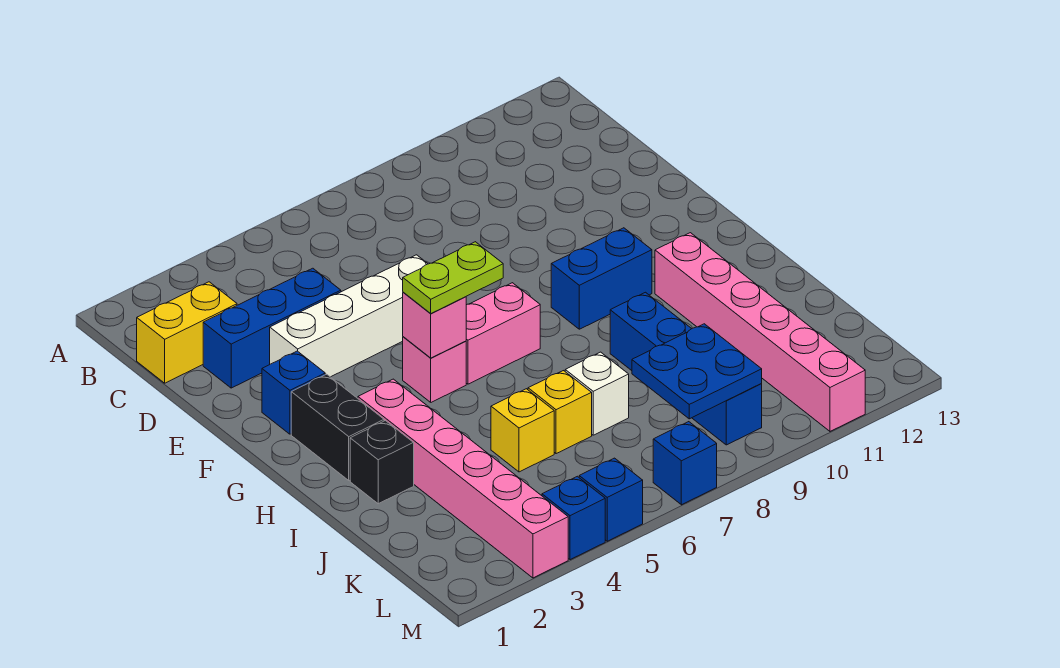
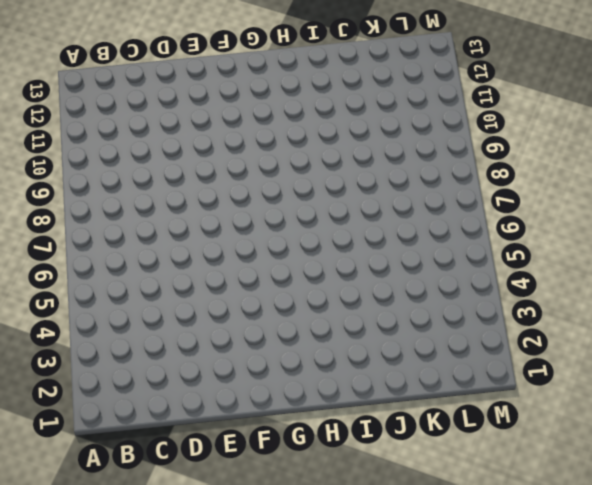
none -> yellow 1x2 brick [137,282,237,383]
none -> blue 1x3 brick [203,268,341,388]
none -> white 1x4 brick [270,255,428,377]

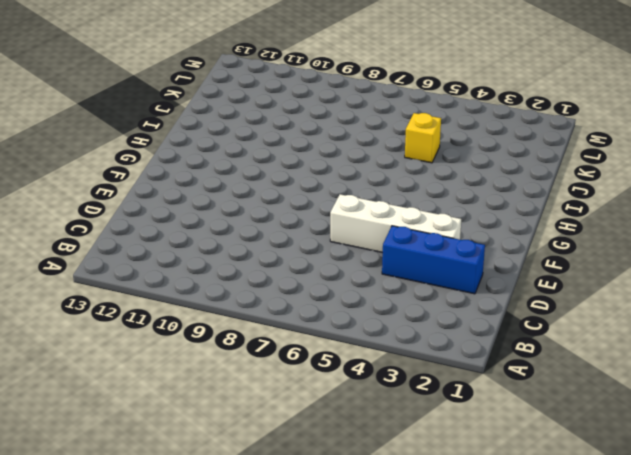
none -> yellow 1x2 brick [137,282,237,383]
none -> blue 1x1 brick [262,351,325,434]
none -> black 1x2 brick [291,374,384,480]

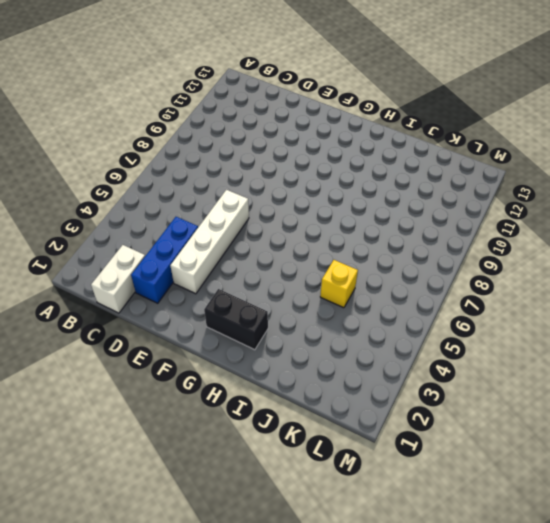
white 1x2 brick [91,245,145,313] -> yellow 1x2 brick [137,282,237,383]
none -> blue 1x1 brick [262,351,325,434]
none -> pink 1x1 brick [403,337,466,402]
none -> pink 1x2 brick [466,283,540,384]

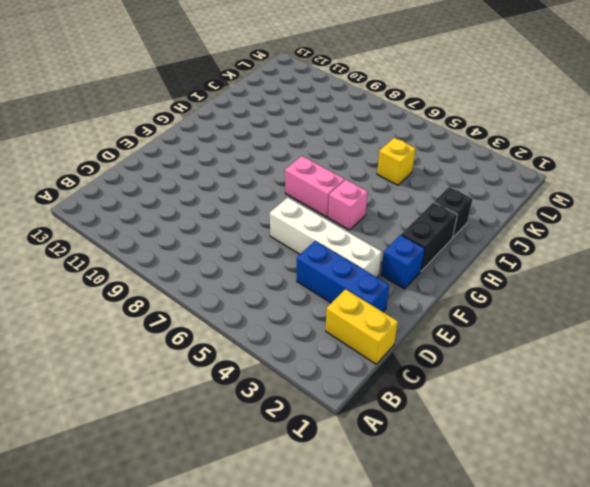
none -> blue 1x2 brick [551,228,652,329]
none -> pink 1x6 brick [358,379,568,578]
none -> pink 1x6 brick [655,233,865,431]

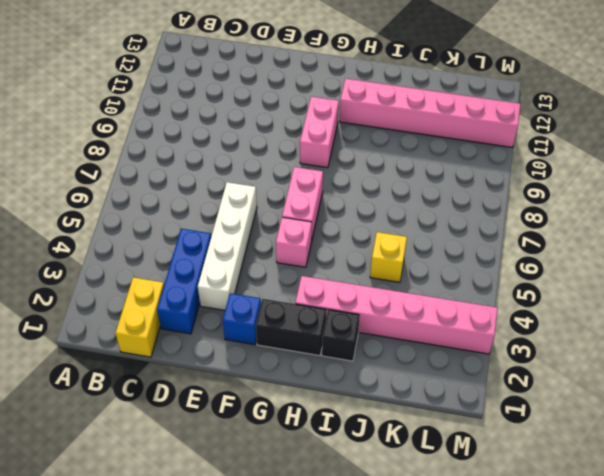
pink 1x2 brick [300,97,339,168] -> blue 1x2 brick [551,228,652,329]
none -> blue 1x4 brick [610,292,762,445]
none -> yellow 1x1 brick [528,371,592,454]
none -> white 1x1 brick [565,352,629,435]

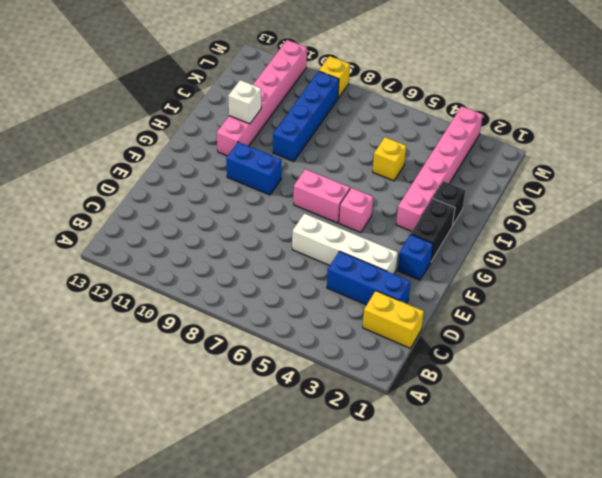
white 1x1 brick [228,80,261,124] -> white 1x1 brick moved to [565,352,629,435]
yellow 1x1 brick [319,56,350,98] -> yellow 1x1 brick moved to [528,371,592,454]
none -> blue 1x1 brick [542,476,605,560]
none -> blue 1x1 brick [579,458,643,541]
none -> blue 1x1 brick [653,422,717,505]

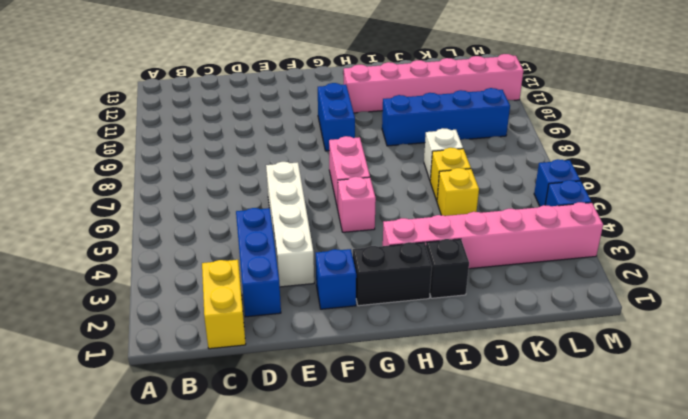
none -> blue 1x1 brick [653,422,717,505]
none -> pink 1x1 brick [403,292,466,358]
none -> blue 2x2 plate [632,324,762,419]

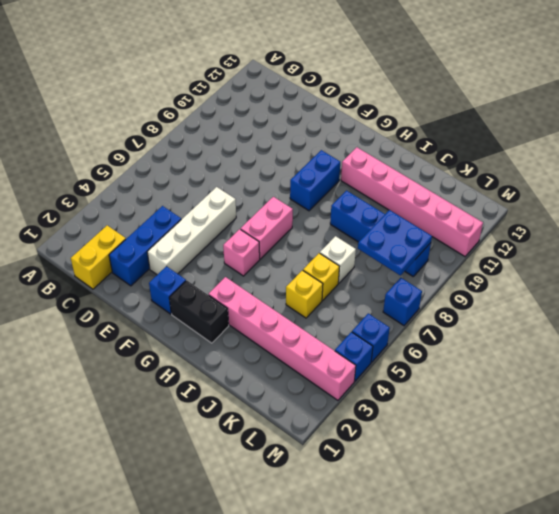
none -> black 1x1 brick [350,421,414,504]
none -> pink 1x1 brick [403,292,466,358]
none -> lime 1x2 plate [403,242,503,314]

